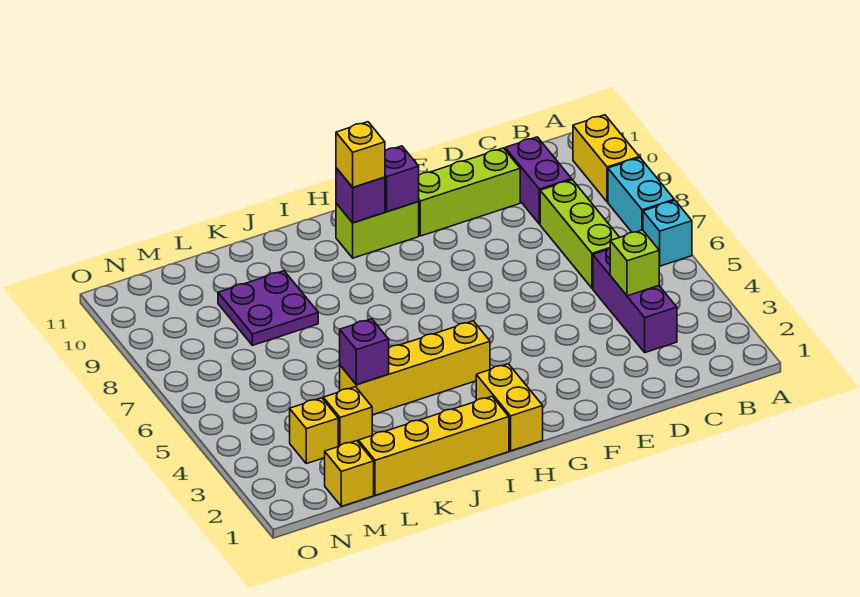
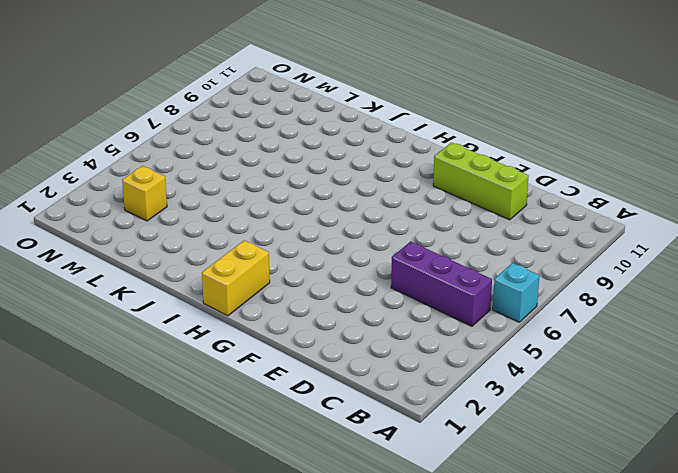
purple 1x3 brick [391,241,492,326] -> purple 1x3 brick turned to [593,248,677,353]
none -> cyan 1x2 brick [608,158,674,232]
none -> yellow 1x2 brick [573,115,639,202]
none -> lime 1x3 brick [540,180,620,288]

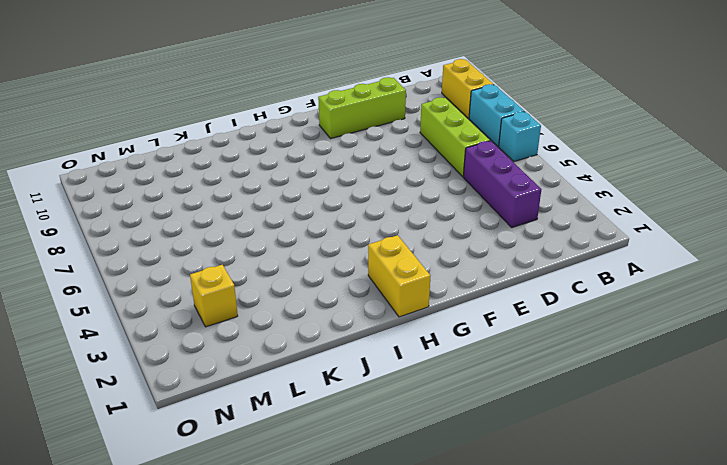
none -> purple 1x2 brick [505,137,572,224]
none -> lime 1x2 brick [336,201,419,258]
none -> yellow 1x4 brick [340,321,490,415]

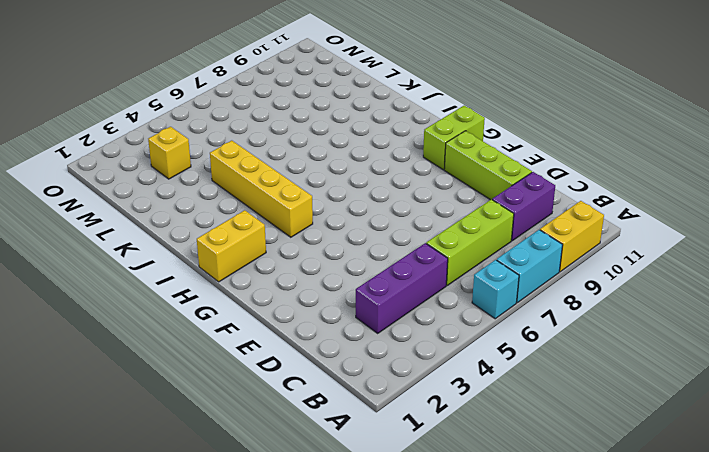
lime 1x2 brick [423,106,485,170] -> lime 1x2 brick turned to [336,201,419,258]
none -> yellow 1x4 brick [358,396,509,495]
none -> purple 2x2 plate [218,271,318,345]
none -> yellow 1x1 brick [323,387,372,446]

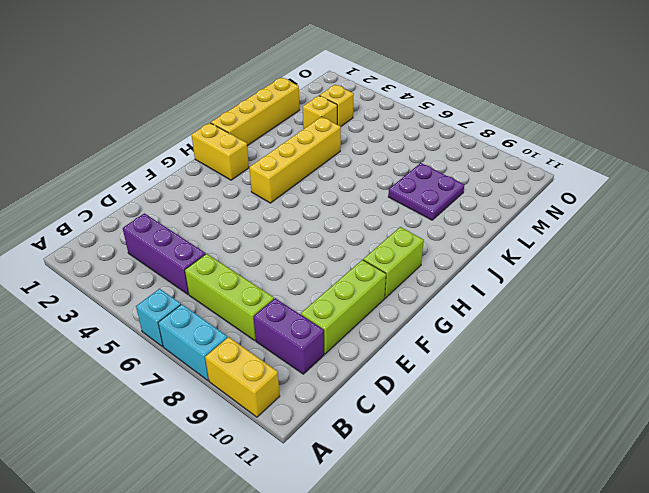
none -> yellow 1x1 brick [325,441,374,506]
none -> lime 1x1 brick [610,230,659,296]
none -> purple 1x1 brick [385,146,419,212]

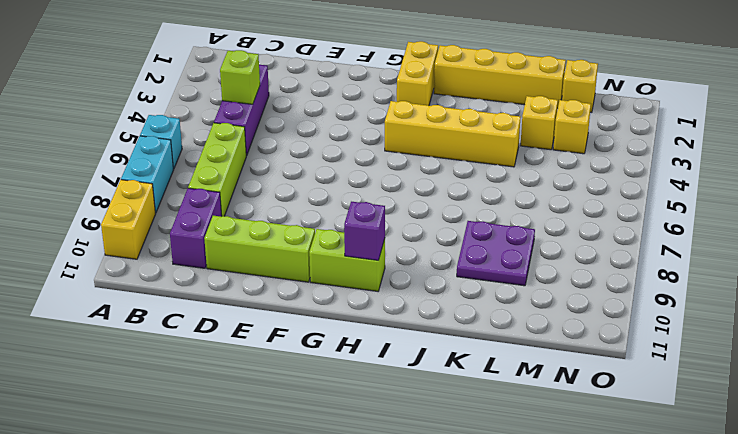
none -> purple 1x1 brick [385,146,419,212]
none -> purple 1x1 brick [340,319,389,385]
none -> yellow 1x1 brick [336,122,385,187]

